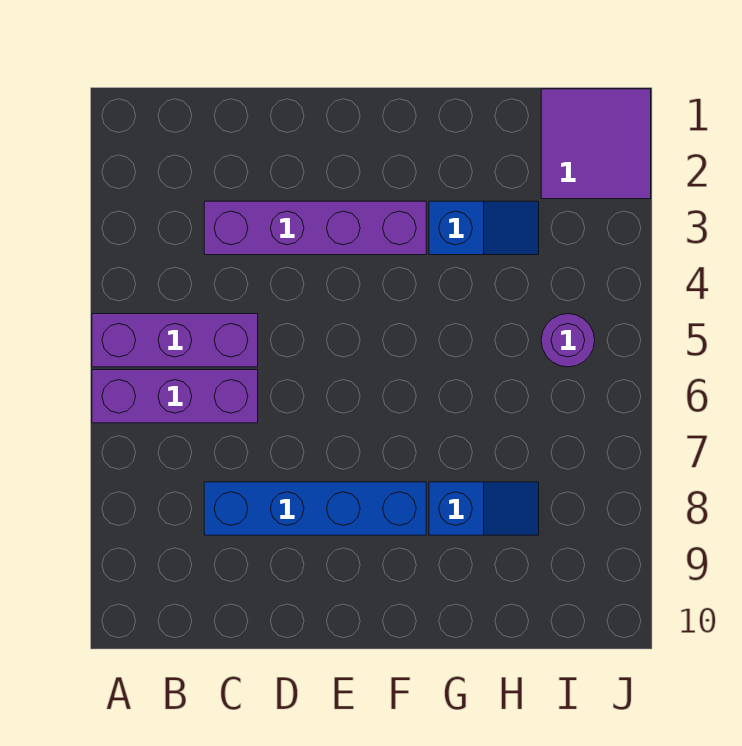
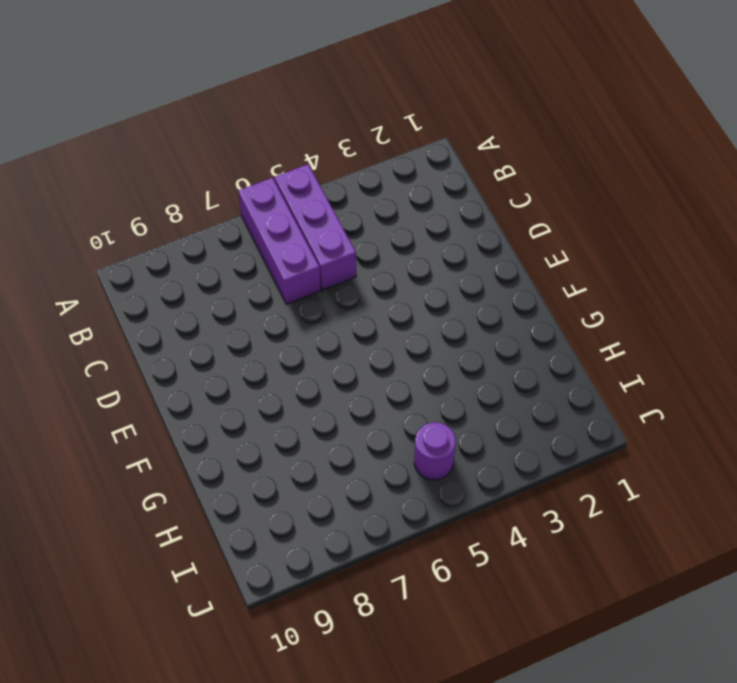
none -> purple 1x4 brick [204,201,426,255]
none -> blue 1x4 brick [204,482,426,535]

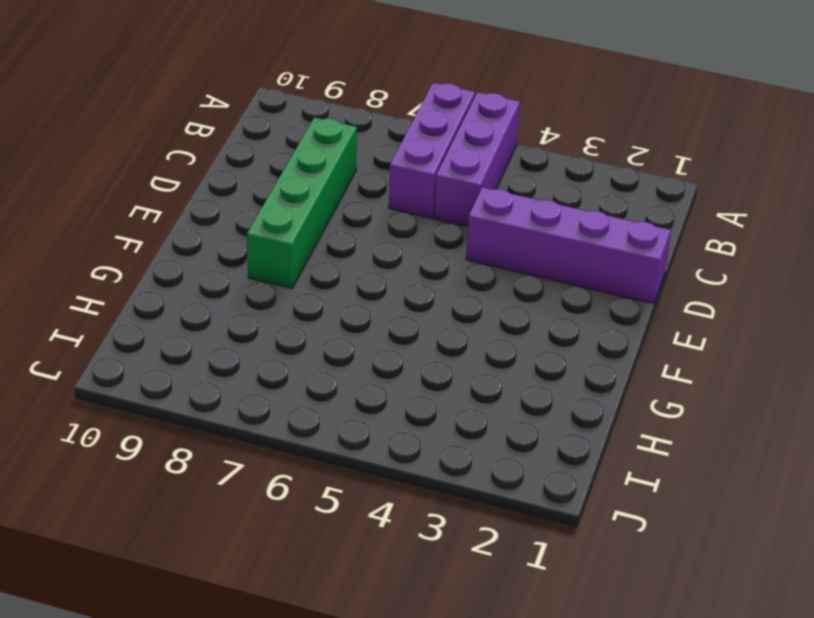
green 1x4 brick [247,117,357,288] -> blue 1x4 brick [204,482,426,535]
purple 1x4 brick [466,187,671,304] -> purple 1x4 brick turned to [204,201,426,255]
none -> blue 1x2 slope [429,201,539,255]
none -> blue 1x2 slope [429,482,539,535]

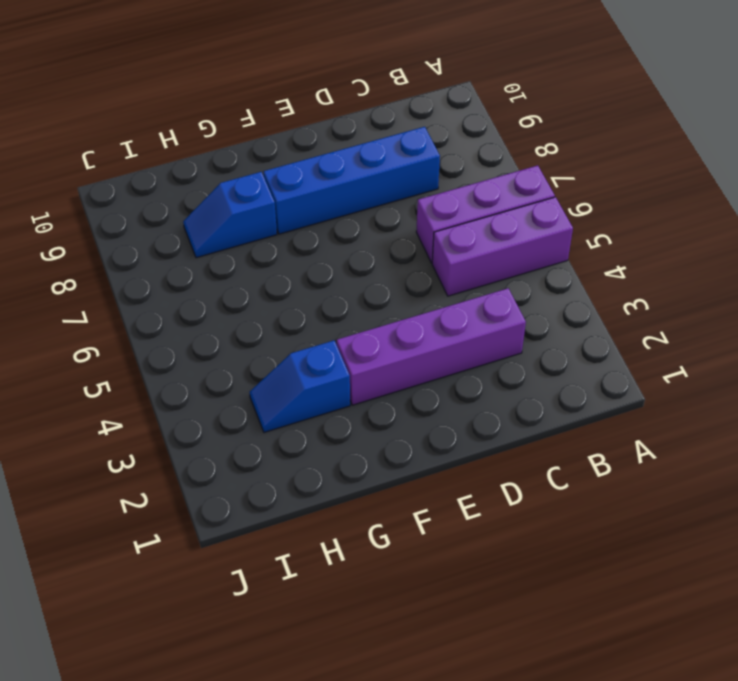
none -> purple 2x2 tile [541,89,651,199]
none -> purple 1x1 round brick [541,314,595,367]

